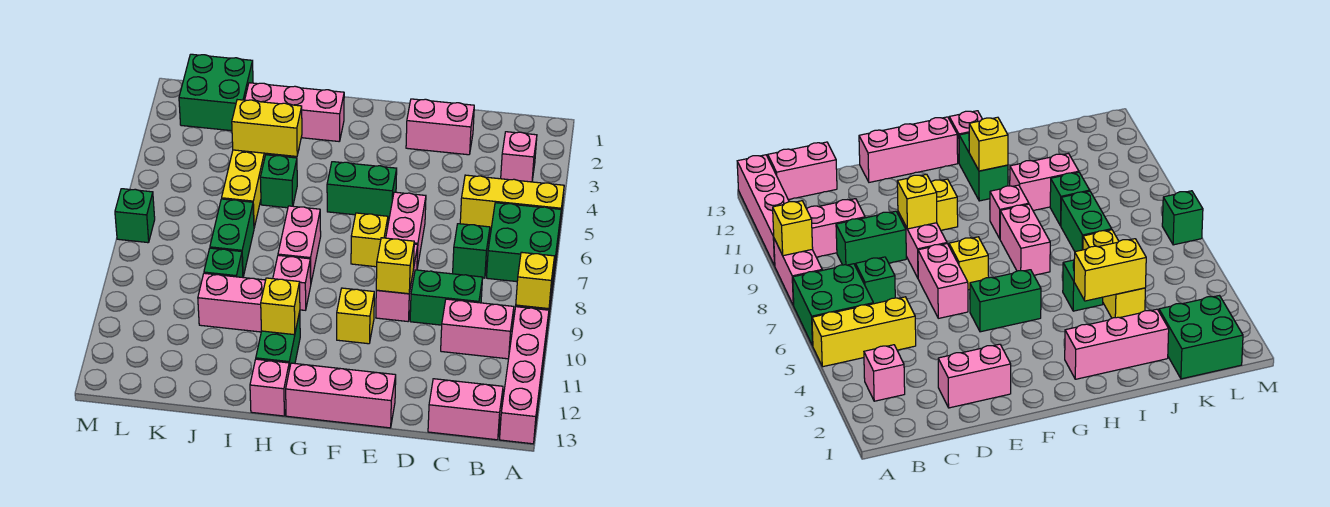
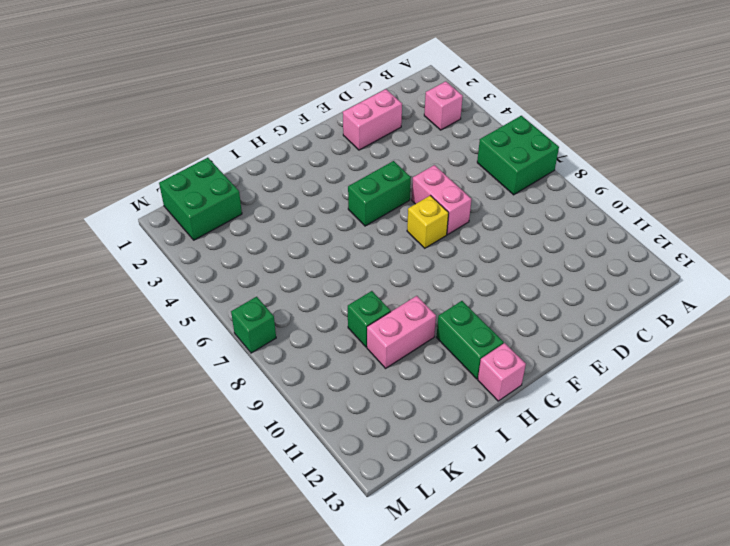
none -> yellow 1x3 brick [460,175,564,229]
none -> pink 1x2 brick [774,239,822,305]
none -> pink 1x4 brick [500,307,549,444]
none -> pink 1x2 brick [441,299,514,359]

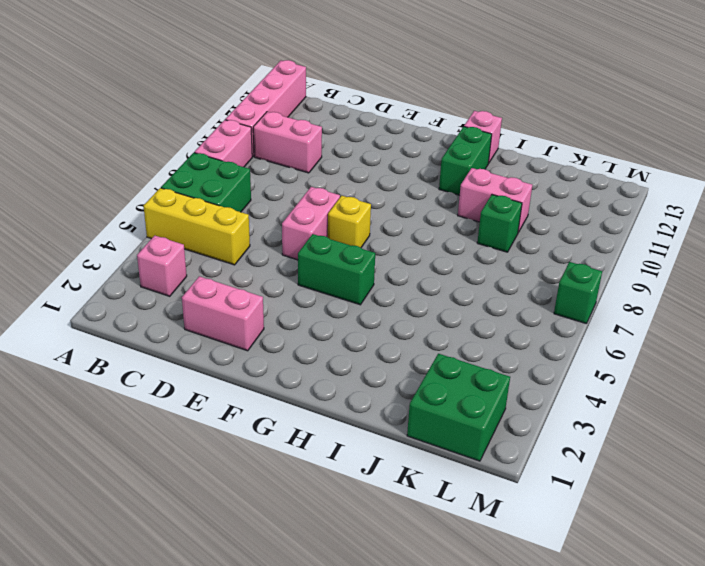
none -> pink 1x2 brick [428,379,503,440]
none -> green 1x1 brick [453,224,490,278]
none -> green 1x2 brick [410,270,483,325]
none -> pink 1x2 brick [376,244,418,321]

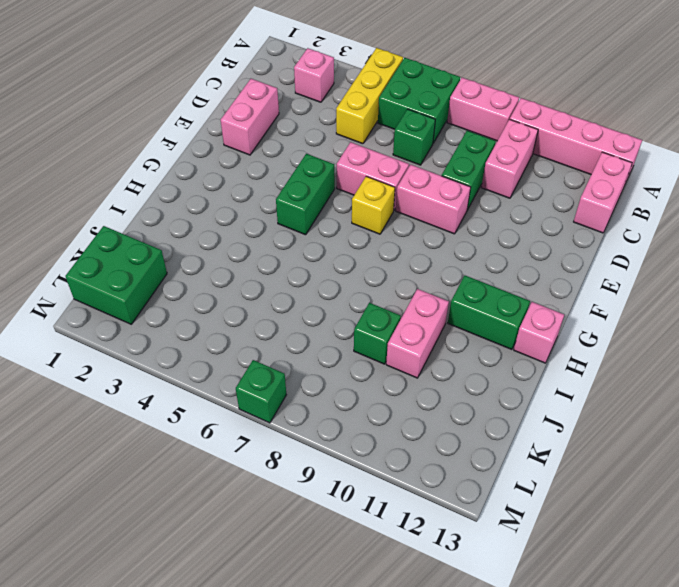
none -> pink 1x3 brick [286,363,396,428]
none -> yellow 1x1 brick [337,288,374,344]
none -> pink 1x3 brick [245,83,344,141]
none -> pink 1x2 brick [278,206,321,282]

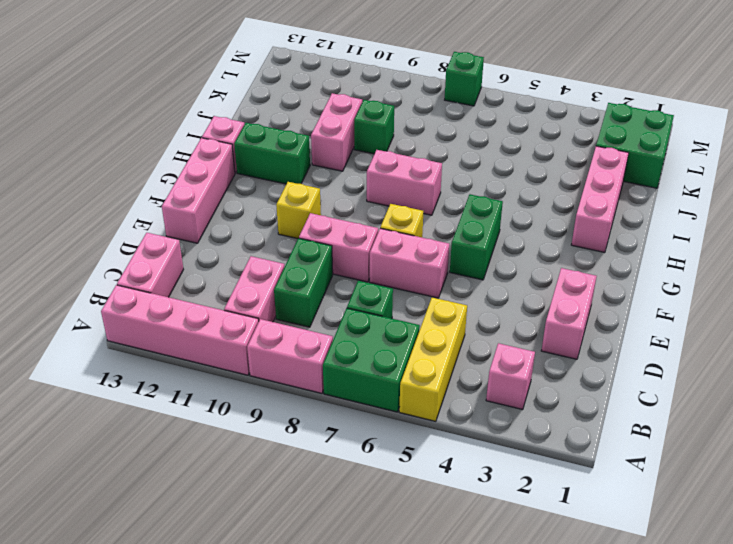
none -> pink 1x1 brick [273,255,311,310]
none -> green 1x1 brick [260,155,297,208]
none -> yellow 1x3 brick [222,150,270,227]
none -> green 1x2 brick [210,199,254,277]

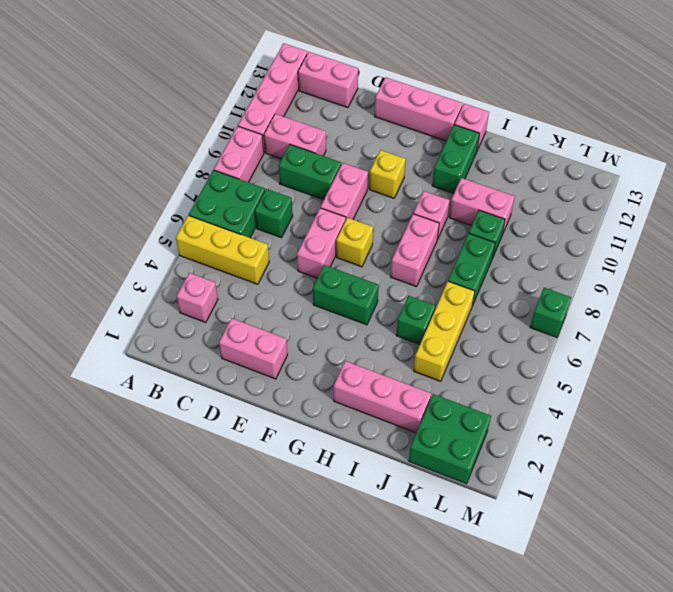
none -> yellow 1x1 brick [516,252,554,309]
none -> yellow 1x1 brick [376,238,414,294]
none -> yellow 1x1 brick [261,278,300,335]
none -> yellow 1x2 brick [232,100,302,156]

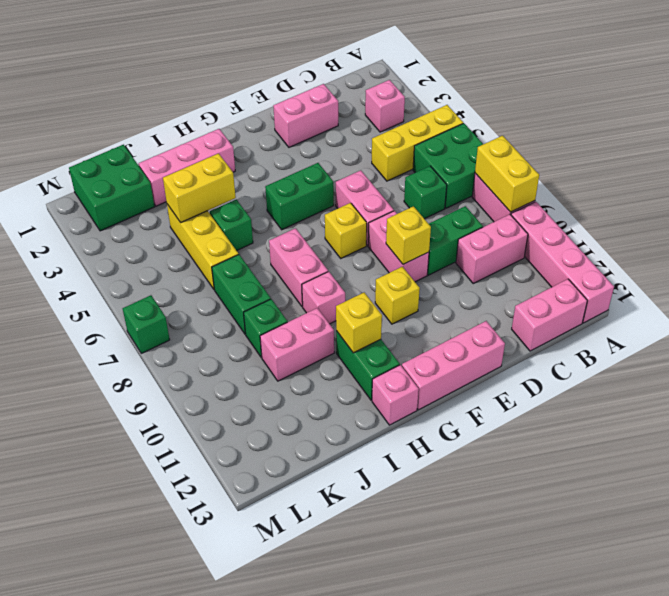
yellow 1x2 brick [475,136,539,212] -> yellow 1x1 brick [516,252,554,309]

